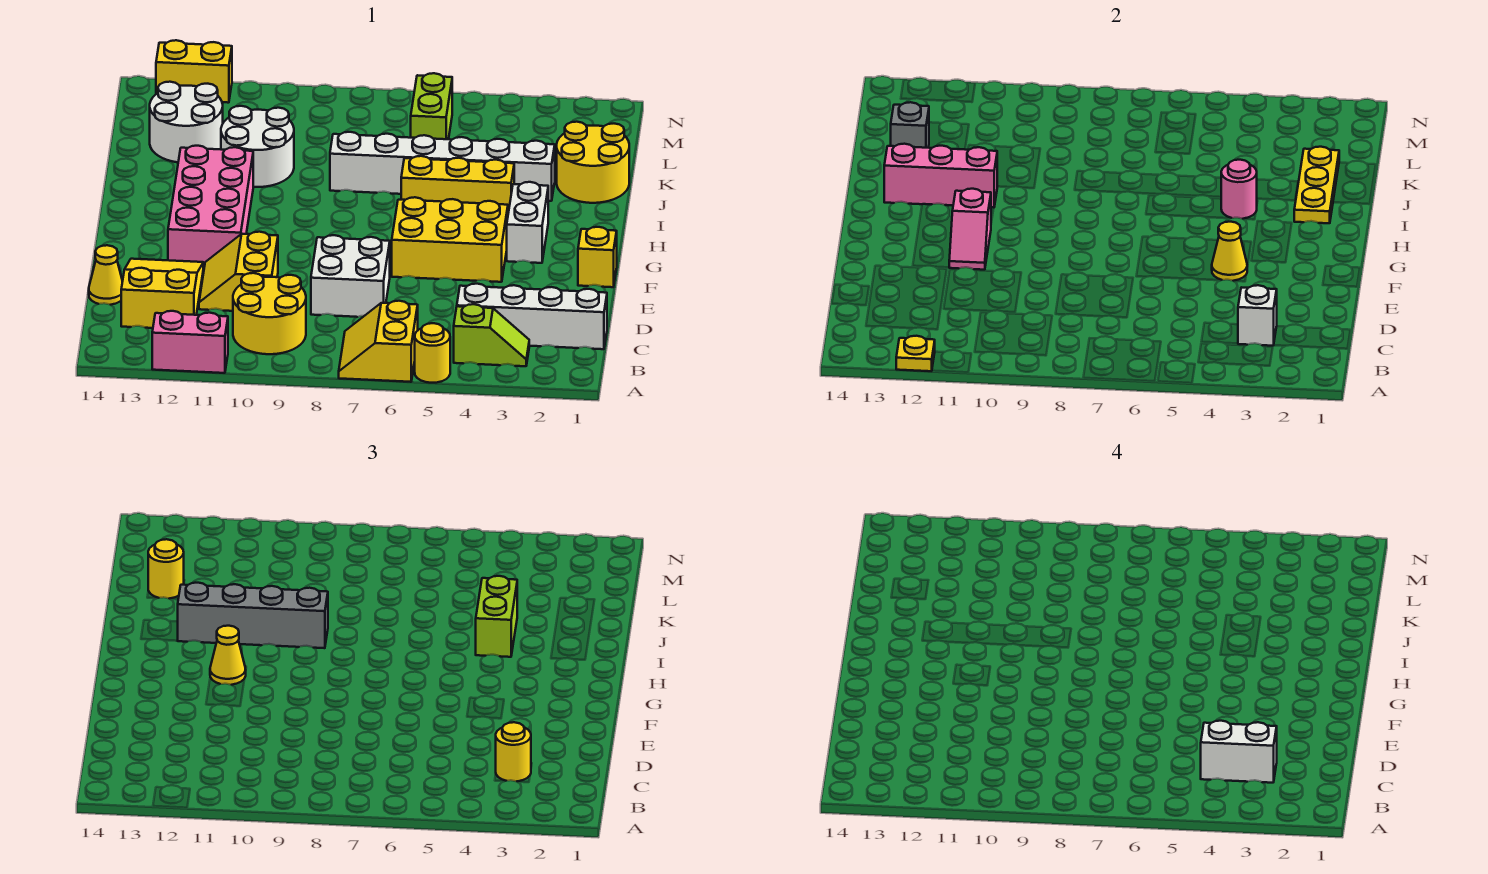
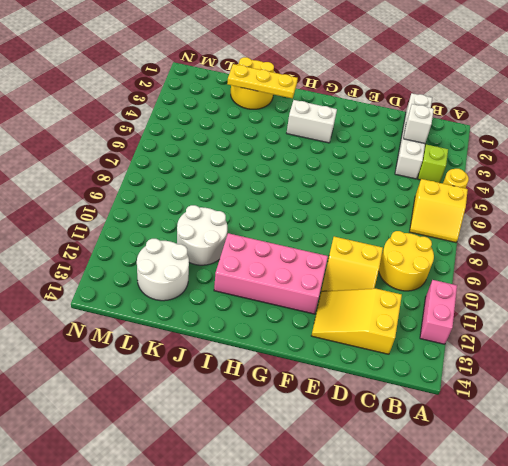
none -> white 2x2 brick [311,235,390,317]
none -> yellow 1x1 cone [89,245,123,305]
none -> yellow 1x1 brick [578,227,617,287]
none -> yellow 2x3 brick [392,197,508,282]

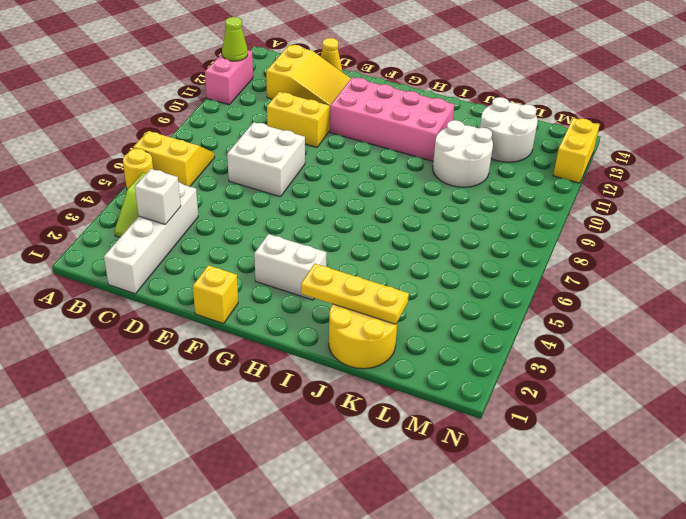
lime 1x1 cone [222,17,248,61] -> yellow 1x1 plate [896,336,935,371]
none -> yellow 2x2 round brick [233,273,306,354]
none -> yellow 2x3 brick [392,197,508,282]
none -> yellow 1x3 brick [401,156,514,213]
none -> white 1x6 brick [330,132,555,201]

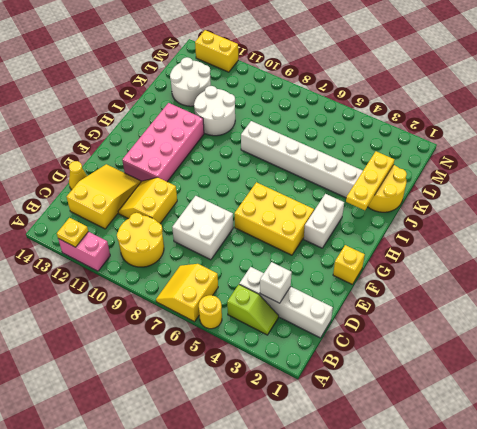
none -> yellow 1x3 brick [401,156,514,213]
none -> lime 1x2 brick [411,73,452,139]
none -> yellow 1x1 cone [1212,222,1247,281]
none -> pink 1x2 slope [949,189,991,270]

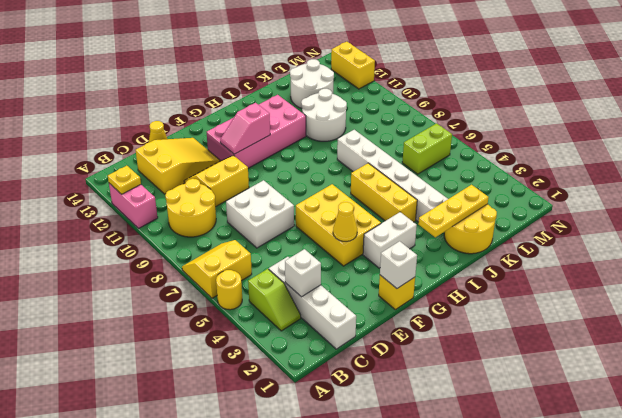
white 1x1 brick [380,241,417,289] -> none
none -> pink 1x1 round brick [1221,160,1257,219]
none -> pink 1x3 brick [884,144,998,207]
none -> grey 1x1 brick [891,102,929,148]
none -> yellow 1x1 round brick [496,722,531,781]

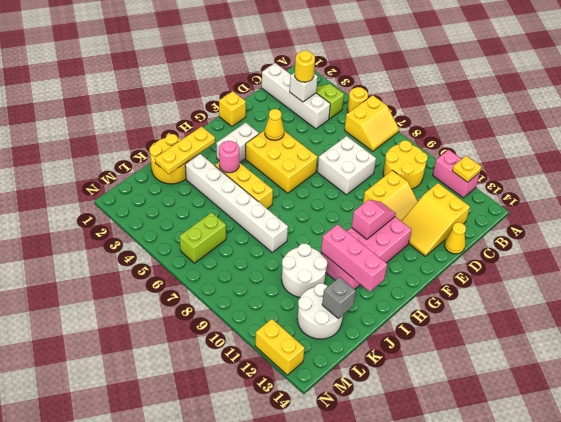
none -> yellow 1x1 cone [210,626,246,685]
none -> lime 1x2 brick [476,576,517,657]
none -> grey 1x4 brick [178,583,328,648]
none -> yellow 1x1 round brick [148,539,184,599]

